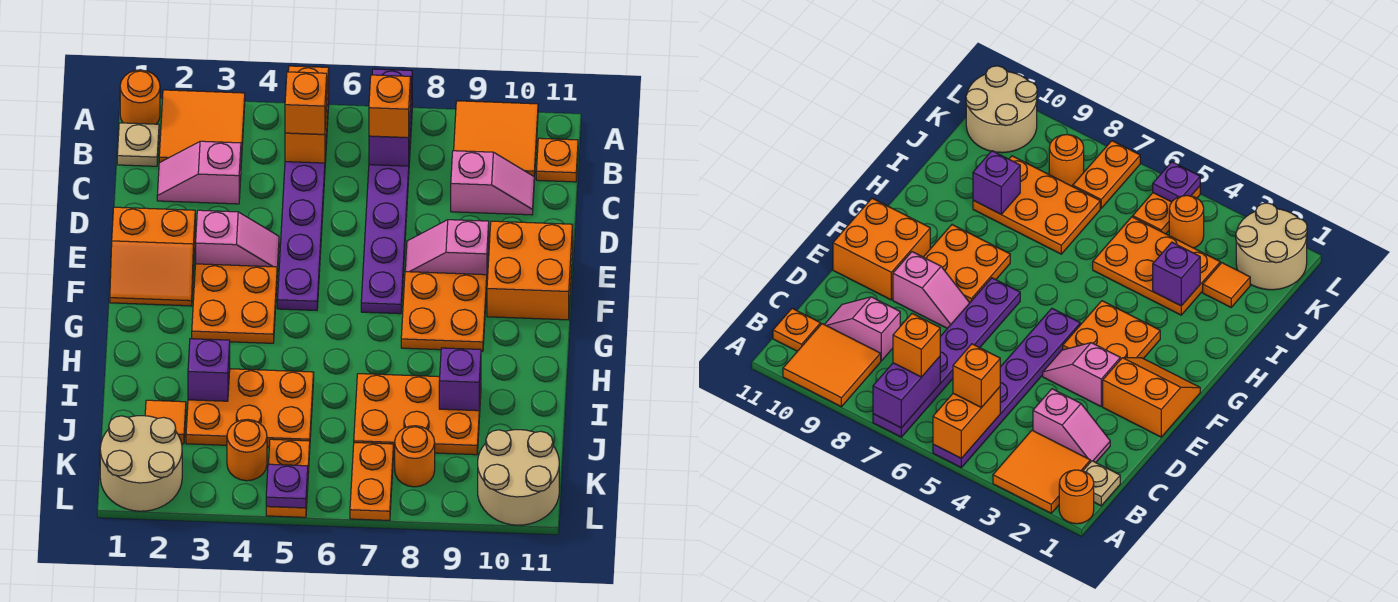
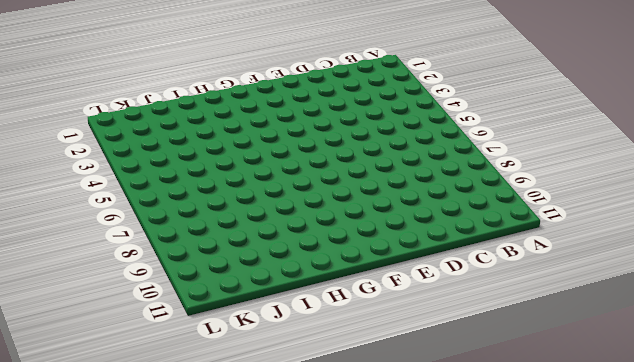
none -> orange 1x1 round brick [120,70,160,124]
none -> orange 2x2 tile [159,90,245,163]
none -> purple 1x6 plate [277,98,329,311]
none -> purple 1x6 plate [361,116,412,314]

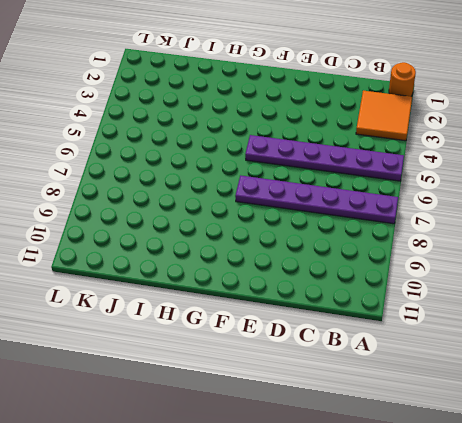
none -> orange 2x2 tile [454,101,538,179]
none -> tan 1x1 plate [117,123,159,166]
none -> orange 1x1 plate [536,138,578,182]
none -> pink 1x2 slope [157,141,241,204]

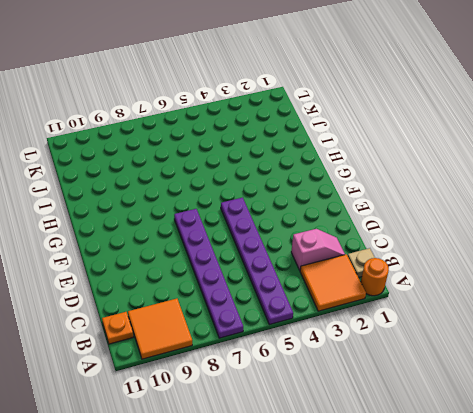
none -> pink 1x2 slope [451,151,534,215]
none -> orange 2x2 slope [110,207,195,306]
none -> pink 1x2 slope [196,210,279,272]
none -> pink 1x2 slope [405,220,489,275]

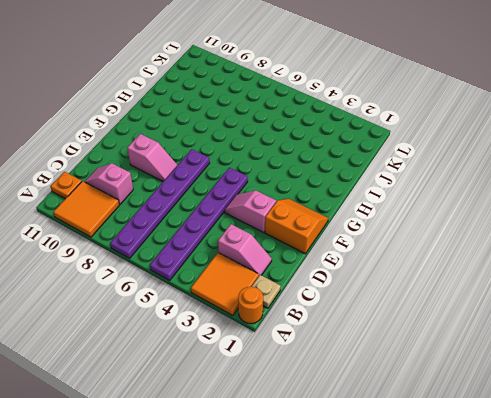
none -> orange 2x2 brick [487,221,573,320]
none -> orange 2x2 plate [192,264,277,343]
none -> orange 2x2 plate [401,272,487,351]
none -> orange 2x3 plate [186,369,314,447]

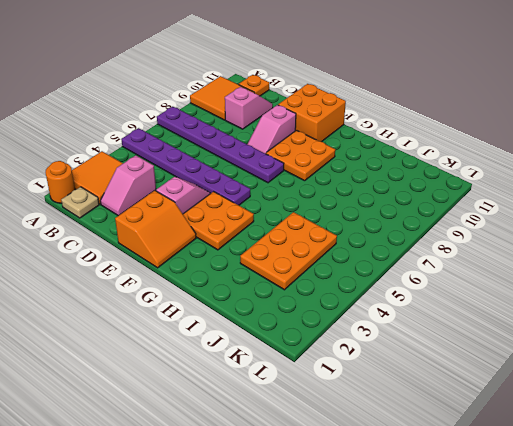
none -> orange 2x3 plate [354,374,481,455]
none -> orange 1x1 tile [145,400,186,444]
none -> tan 2x2 round brick [100,416,182,511]
none -> orange 1x1 round brick [227,420,267,481]

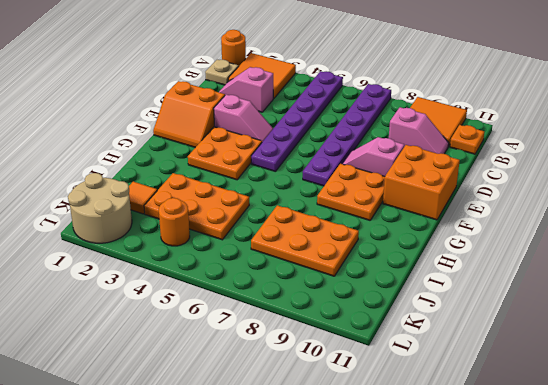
none -> orange 1x2 plate [266,439,310,517]
none -> orange 1x2 plate [350,443,394,520]
none -> orange 1x1 round brick [395,426,435,487]
none -> tan 2x2 round brick [478,430,559,525]

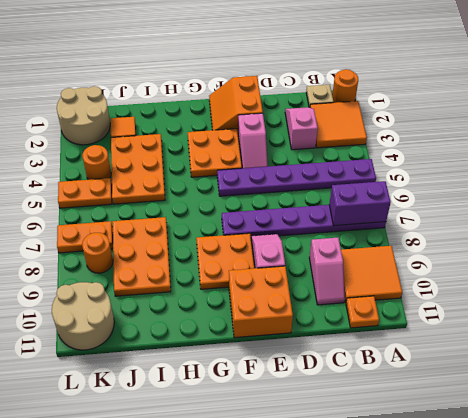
none -> orange 1x2 brick [285,66,329,163]
none -> purple 1x1 brick [188,339,230,401]
none -> purple 1x1 brick [439,348,481,411]
none -> purple 1x1 plate [266,464,308,508]

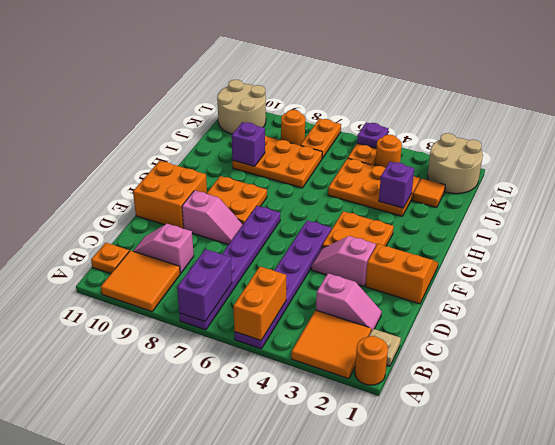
none -> orange 1x1 brick [285,72,327,134]
none -> orange 1x1 brick [369,75,411,138]

